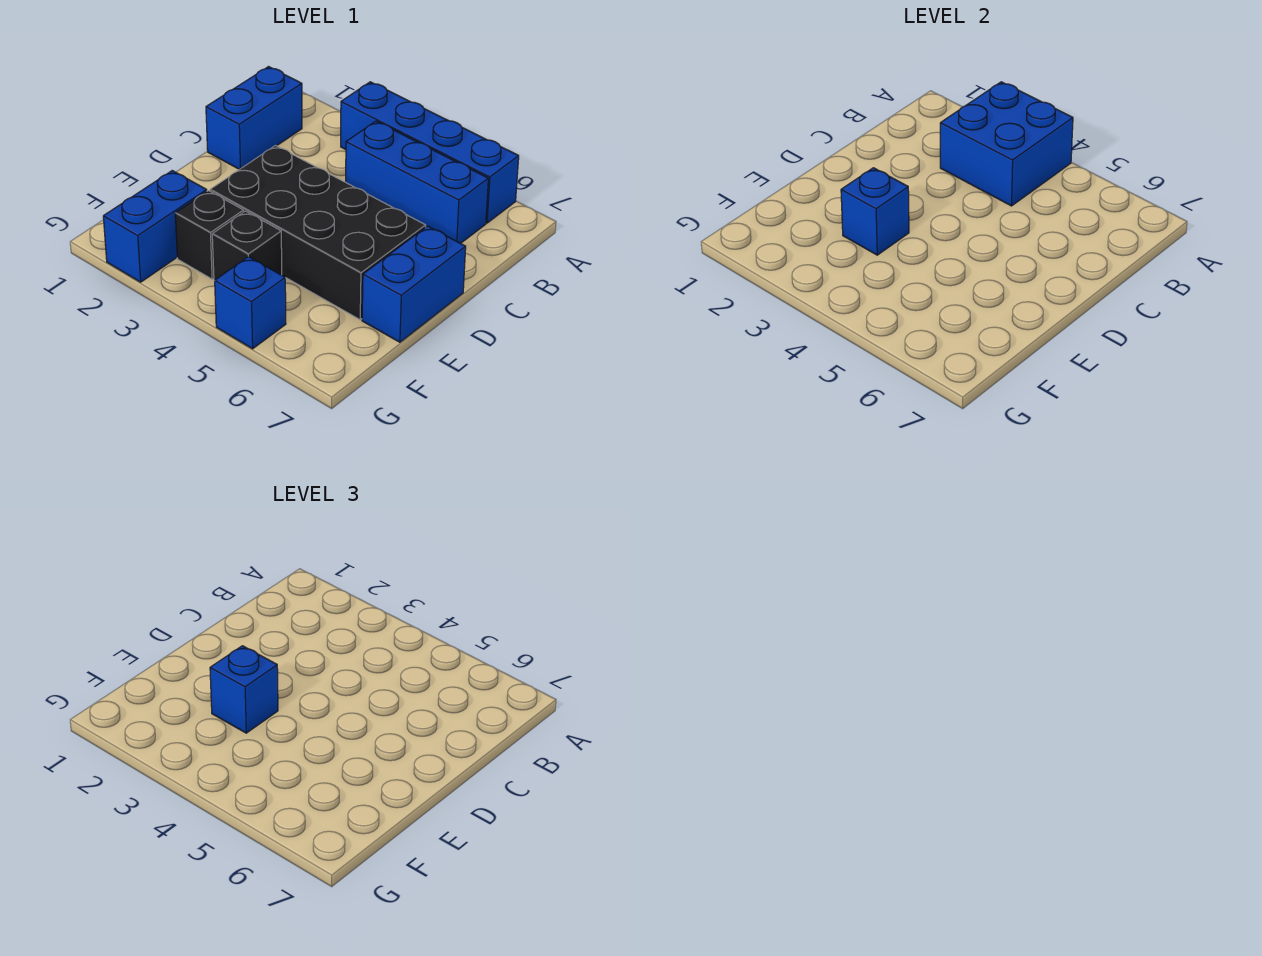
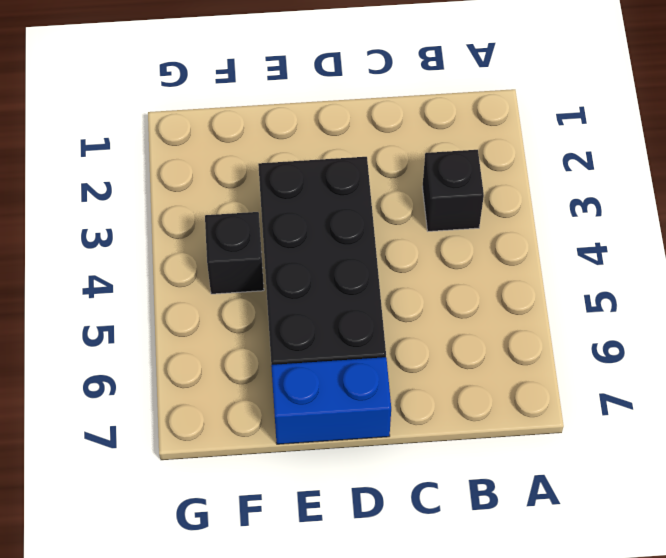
black 1x1 brick [422,150,484,231] -> black 1x1 brick moved to [175,191,244,279]
none -> blue 1x4 brick [341,82,519,223]
none -> blue 1x2 brick [206,67,302,170]
none -> blue 1x3 brick [346,121,488,243]

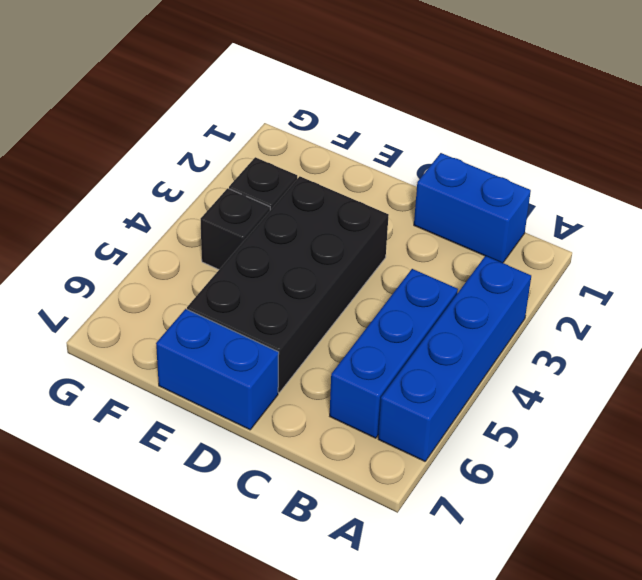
none -> blue 1x2 brick [103,171,207,282]
none -> blue 1x1 brick [215,256,286,349]
none -> blue 2x2 brick [940,82,1073,206]

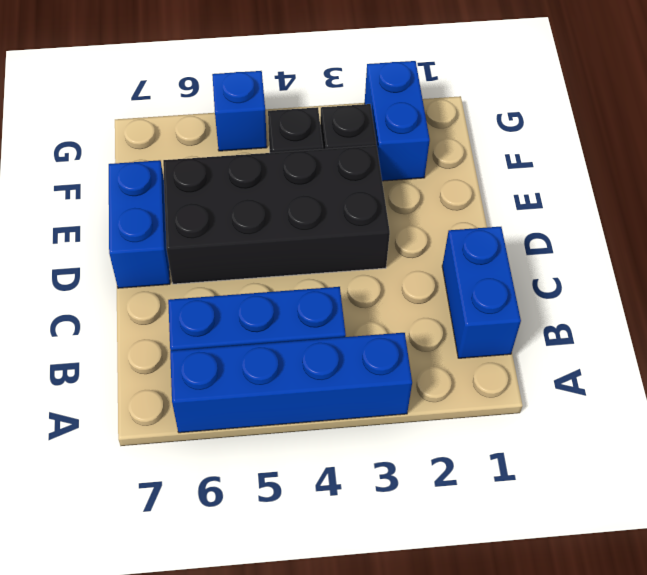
none -> blue 2x2 brick [940,82,1073,206]
none -> blue 1x1 brick [841,168,909,255]
none -> blue 1x1 brick [210,646,278,733]

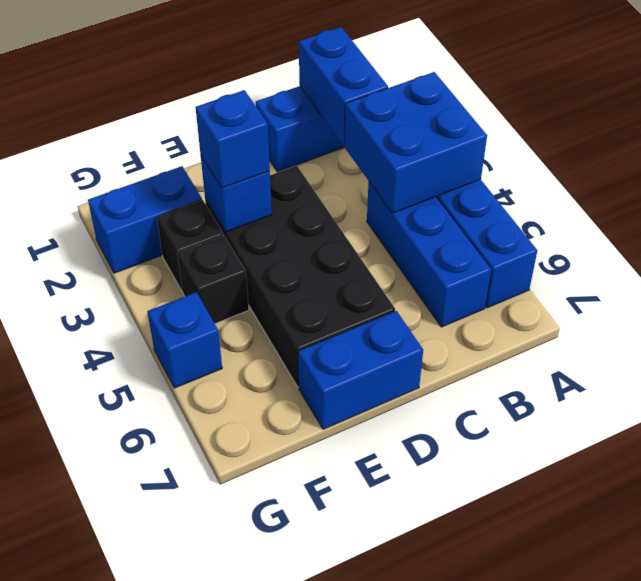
blue 1x2 brick [299,27,388,146] -> none

